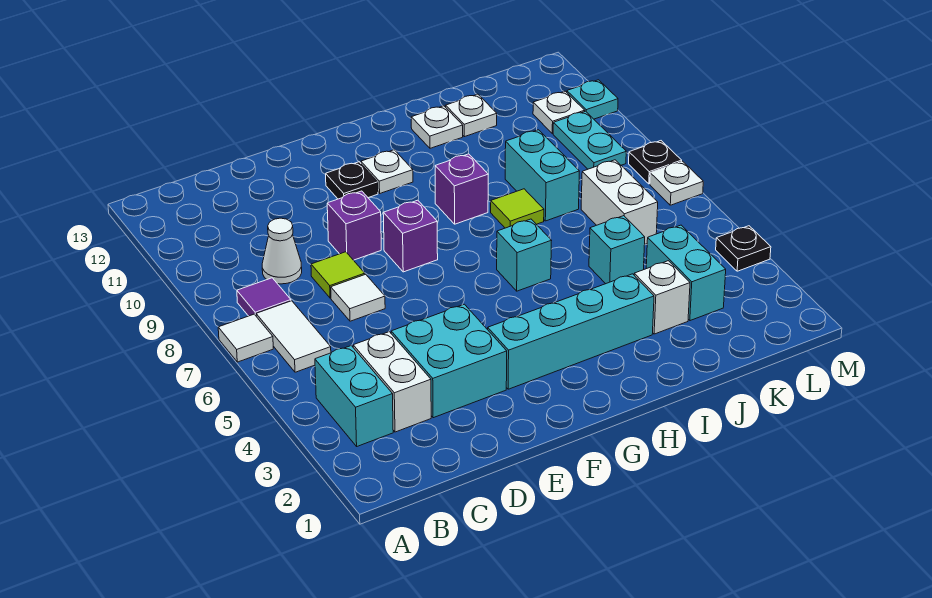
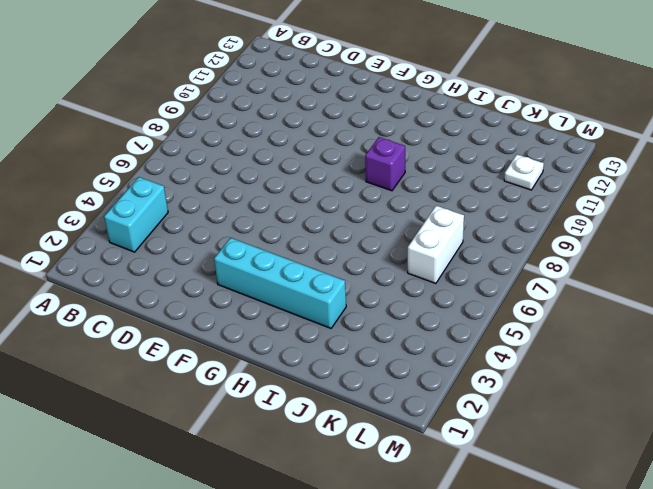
none -> white 1x1 tile [218,314,273,362]
none -> white 1x2 tile [256,301,331,372]
none -> purple 1x1 tile [237,278,291,316]
none -> white 1x2 brick [353,332,431,432]

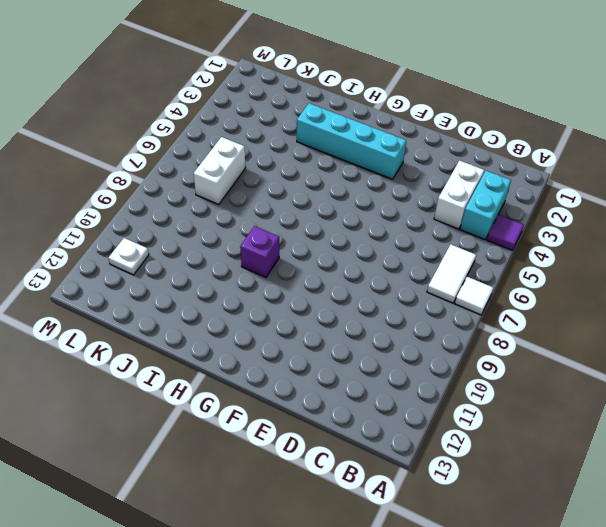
purple 1x1 tile [487,215,524,250] -> purple 1x1 tile moved to [237,278,291,316]
none -> white 1x1 cone [262,218,302,284]
none -> cyan 2x2 brick [391,304,507,418]
none -> white 1x1 tile [331,274,385,321]
none -> lime 1x1 tile [311,252,365,298]

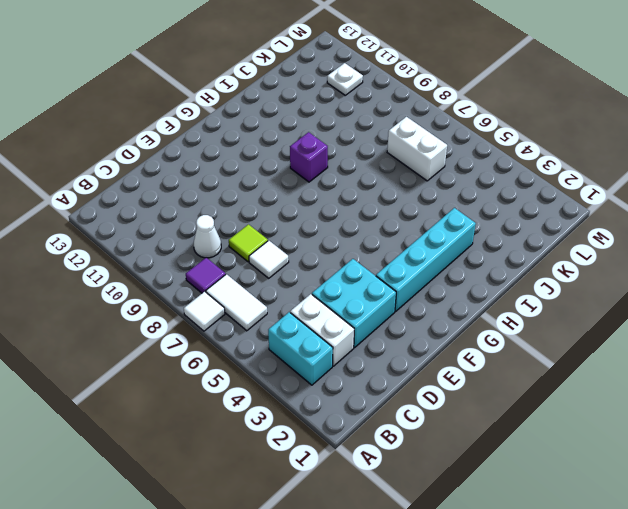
none -> purple 1x1 brick [327,191,381,260]
none -> purple 1x1 brick [383,200,438,272]
none -> black 1x1 plate [326,162,378,199]
none -> white 1x1 plate [361,150,413,193]

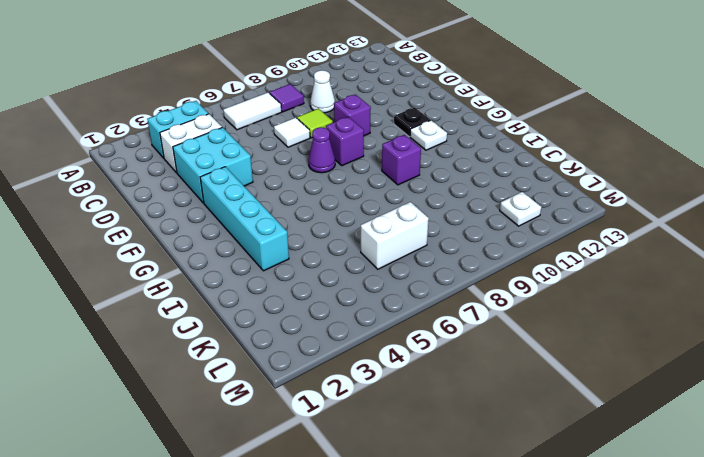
purple 1x1 cone [308,127,335,173] -> none
none -> white 1x1 tile [218,314,273,362]
none -> cyan 1x1 brick [497,219,552,291]
none -> lime 1x1 tile [491,189,544,228]
none -> white 1x1 plate [411,106,463,148]

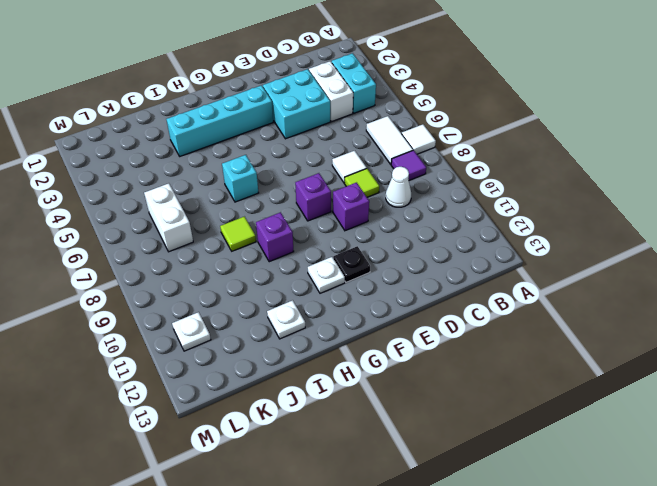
none -> white 1x1 brick [634,261,690,334]
none -> cyan 1x1 brick [589,216,645,284]
none -> cyan 1x2 brick [505,130,579,221]
none -> white 1x1 plate [446,94,497,137]

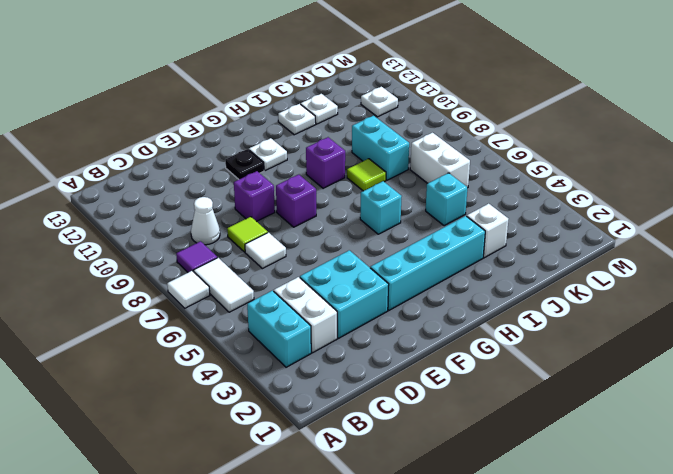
none -> cyan 1x2 brick [646,225,726,321]
none -> cyan 1x2 plate [553,111,626,169]
none -> black 1x1 plate [716,226,771,271]
none -> white 1x1 plate [650,161,703,205]

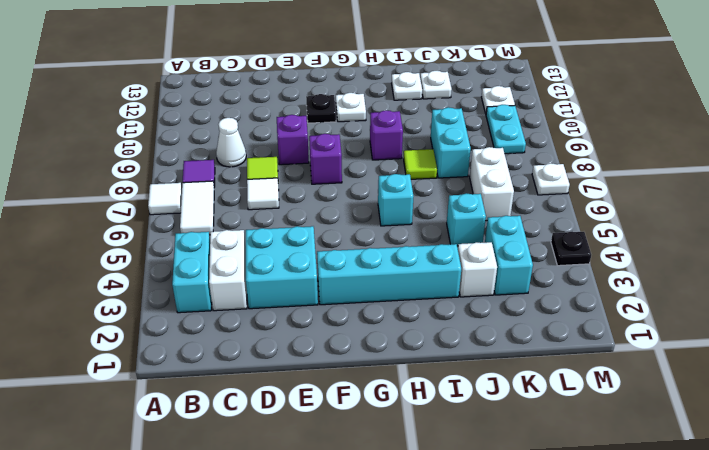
none -> black 1x1 plate [629,141,682,184]
none -> cyan 1x1 plate [567,80,618,119]

